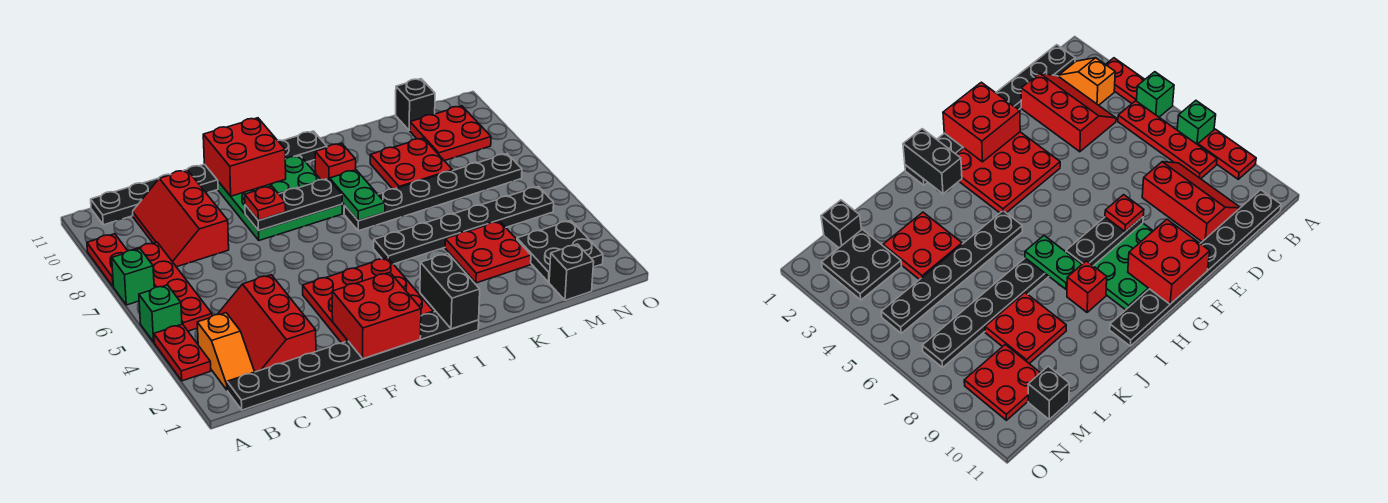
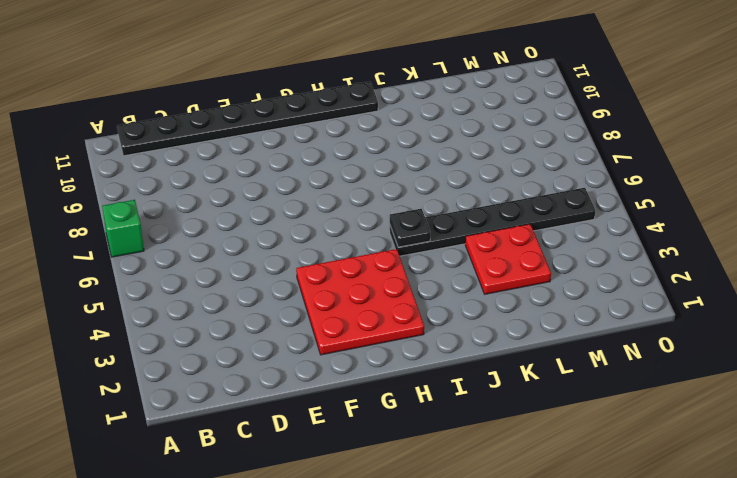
black 1x1 plate [390,209,430,247] -> none
none -> red 1x2 plate [154,324,211,381]
none -> green 1x1 brick [139,285,182,342]
none -> red 1x2 plate [87,234,127,287]

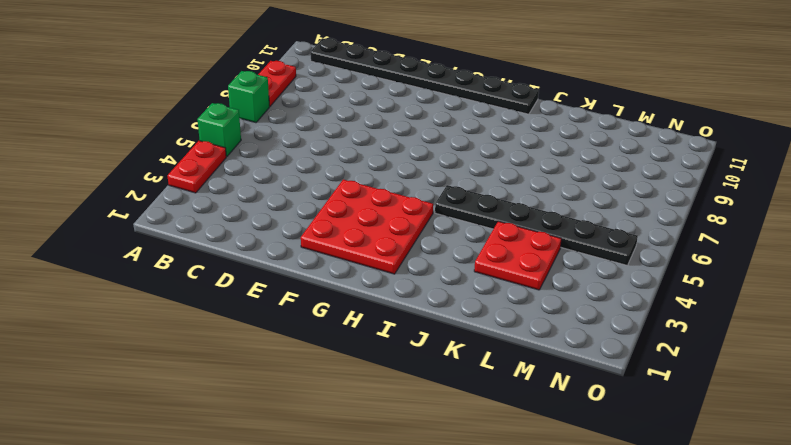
none -> black 1x8 plate [227,312,479,410]
none -> orange 1x2 slope [197,313,255,390]
none -> red 1x4 plate [134,242,212,331]

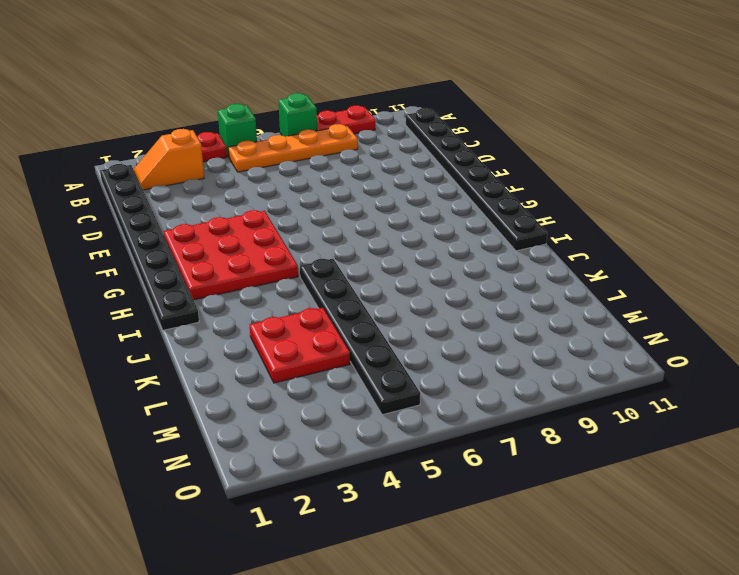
orange 1x4 plate [228,124,358,172] -> red 1x4 plate [134,242,212,331]
none -> red 2x3 slope [217,275,316,372]
none -> red 2x3 slope [133,170,229,267]
none -> green 3x3 plate [218,156,342,240]

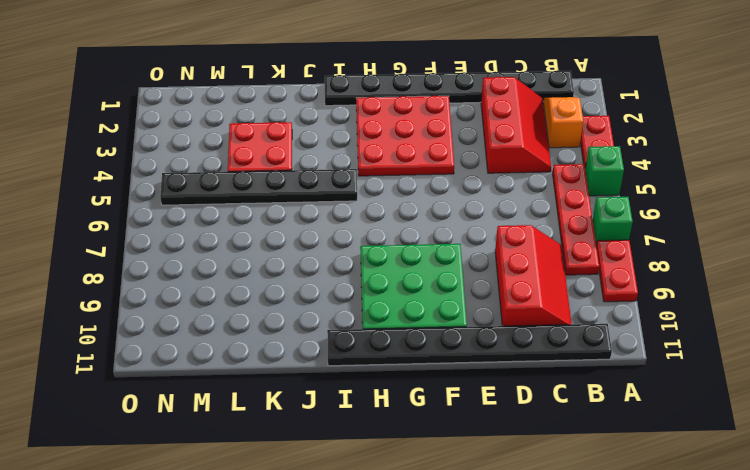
none -> black 1x6 plate [344,154,522,231]
none -> red 1x1 brick [315,143,356,180]
none -> red 2x2 plate [370,138,452,189]

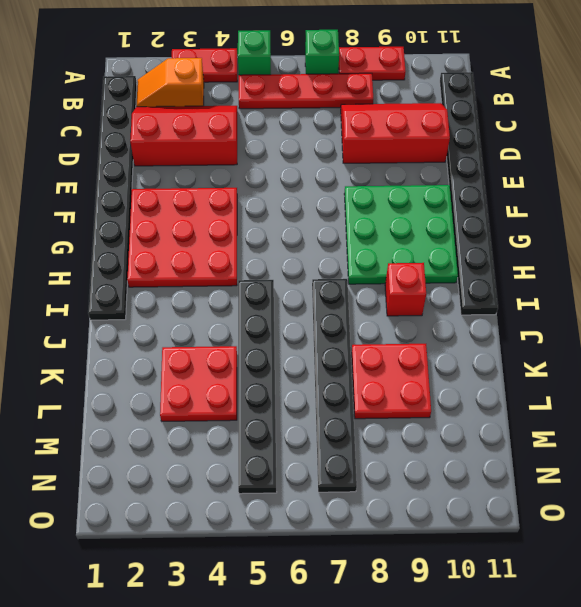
none -> black 1x1 brick [549,244,594,300]
none -> black 2x2 plate [517,220,603,282]
none -> red 2x2 plate [410,106,491,161]

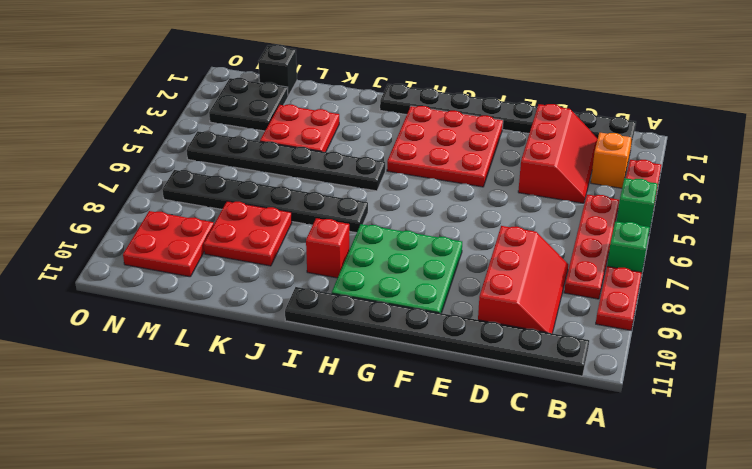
none -> black 1x1 brick [396,79,435,130]
none -> red 2x2 brick [332,272,421,359]
none -> black 1x3 plate [245,179,342,231]

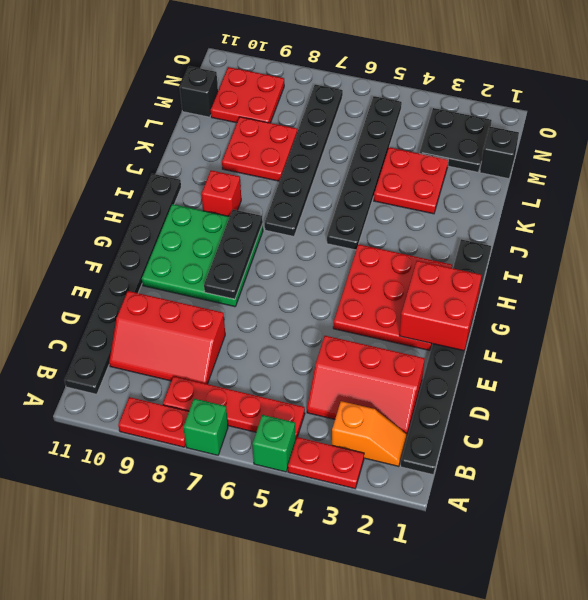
none -> red 2x2 brick [203,118,286,196]
none -> black 1x2 brick [420,253,480,329]
none -> green 1x2 plate [330,170,385,221]

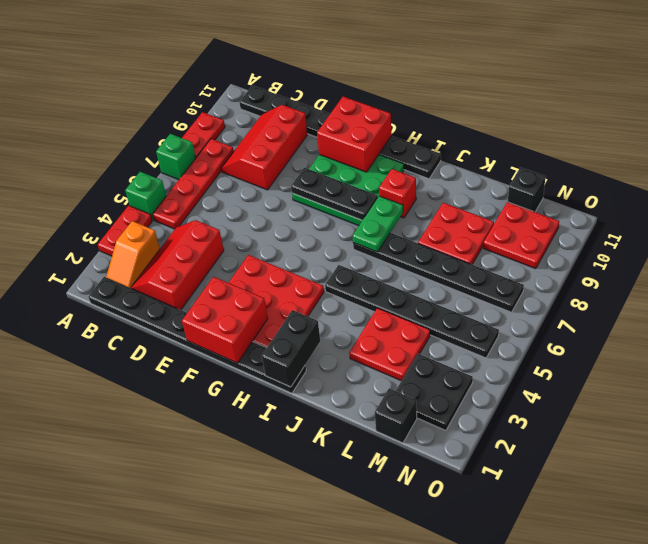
none -> red 1x1 plate [245,186,286,220]

